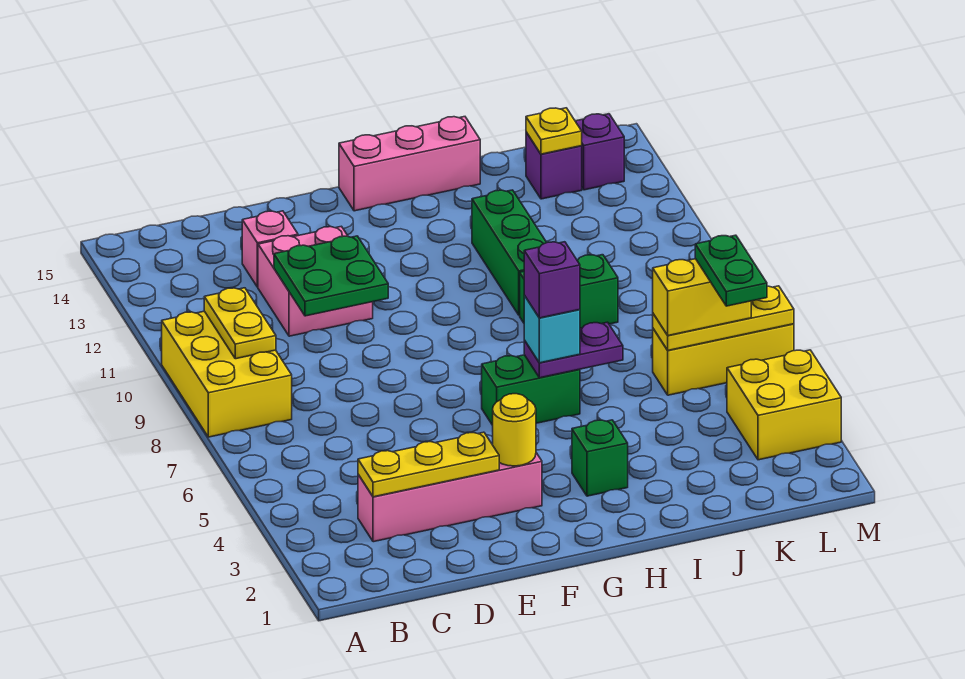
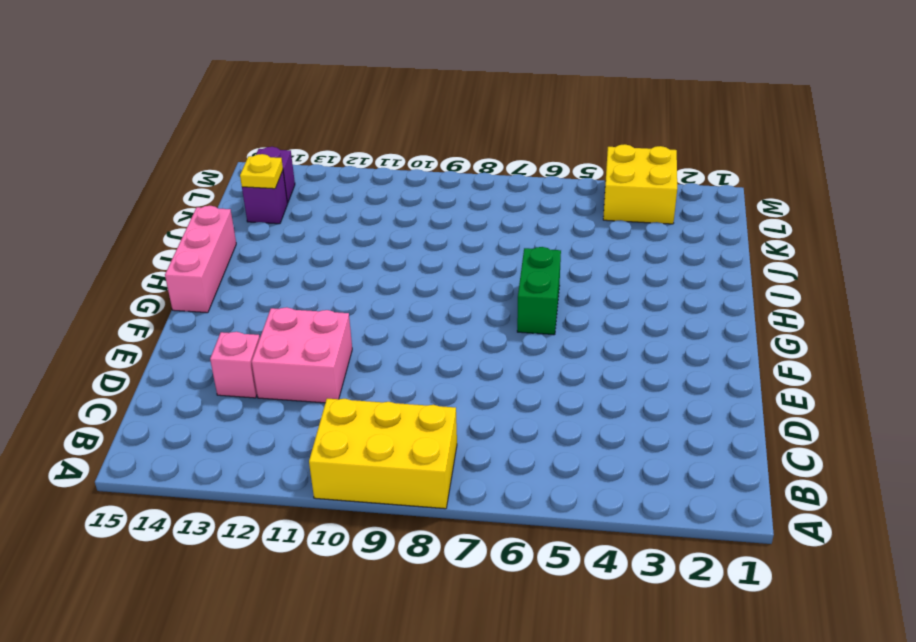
none -> pink 1x4 brick [358,453,542,542]
none -> green 1x1 brick [572,420,628,496]
none -> green 1x2 brick [520,255,618,328]

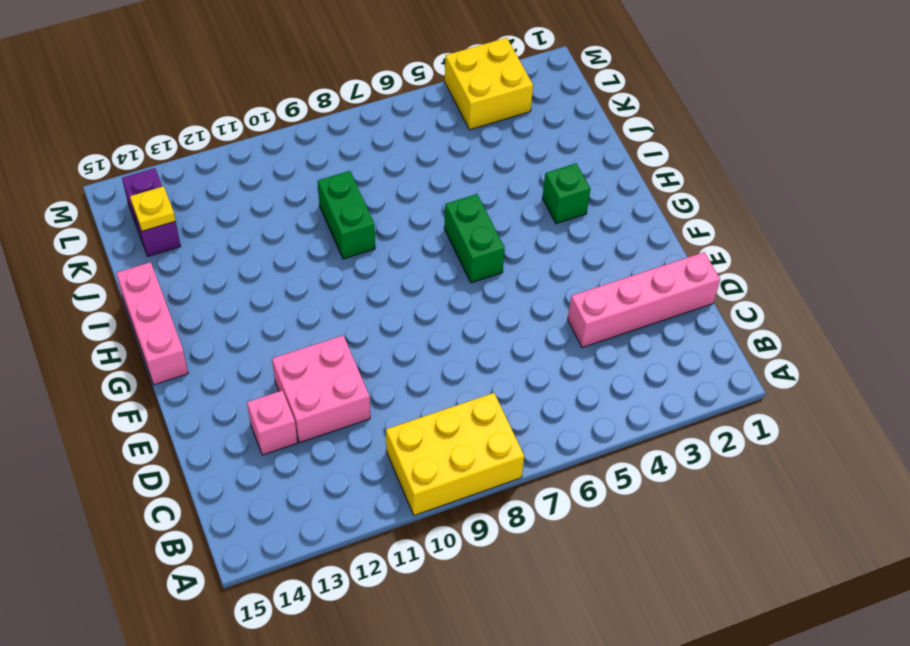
pink 1x4 brick [568,252,720,348] -> pink 1x4 brick turned to [358,453,542,542]
none -> green 1x3 brick [472,190,547,315]
none -> yellow 1x3 brick [653,324,794,395]
none -> yellow 1x2 plate [204,288,276,359]

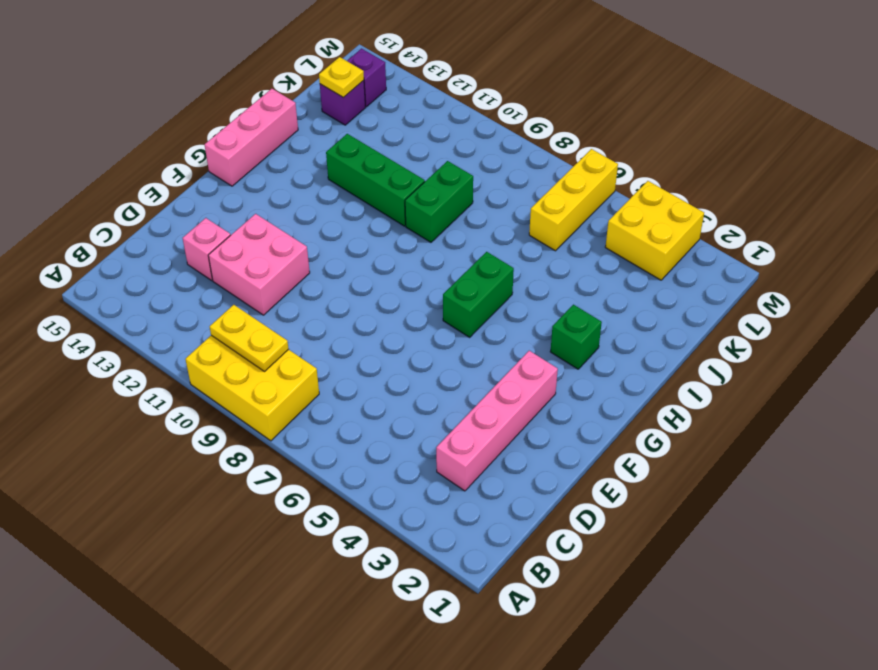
none -> yellow 1x3 plate [358,432,499,497]
none -> green 2x2 plate [274,236,388,316]
none -> yellow 1x1 round brick [493,394,536,466]

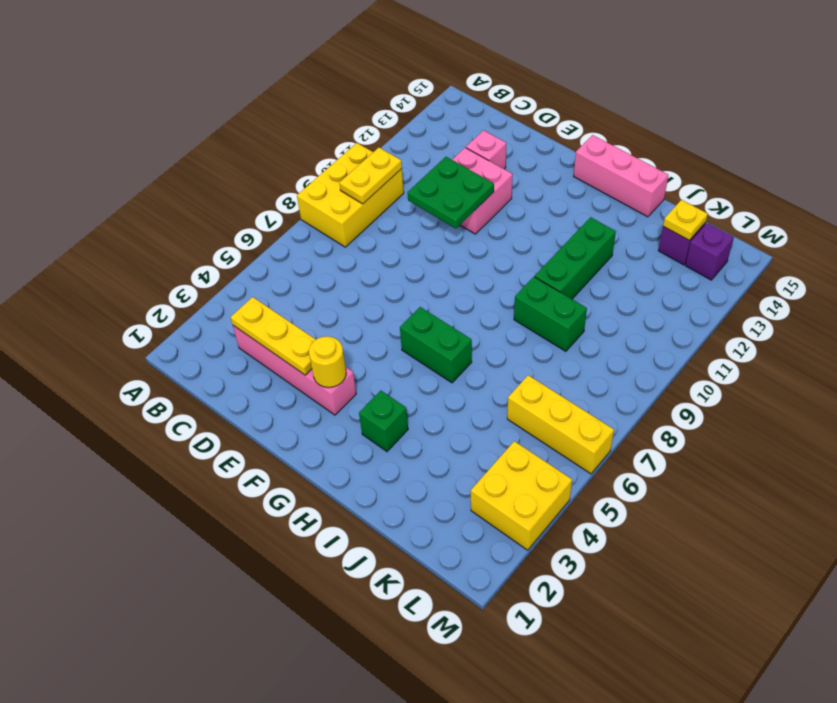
none -> purple 1x2 plate [524,322,623,378]
none -> yellow 1x3 plate [653,286,794,350]
none -> cyan 1x1 brick [524,296,580,363]

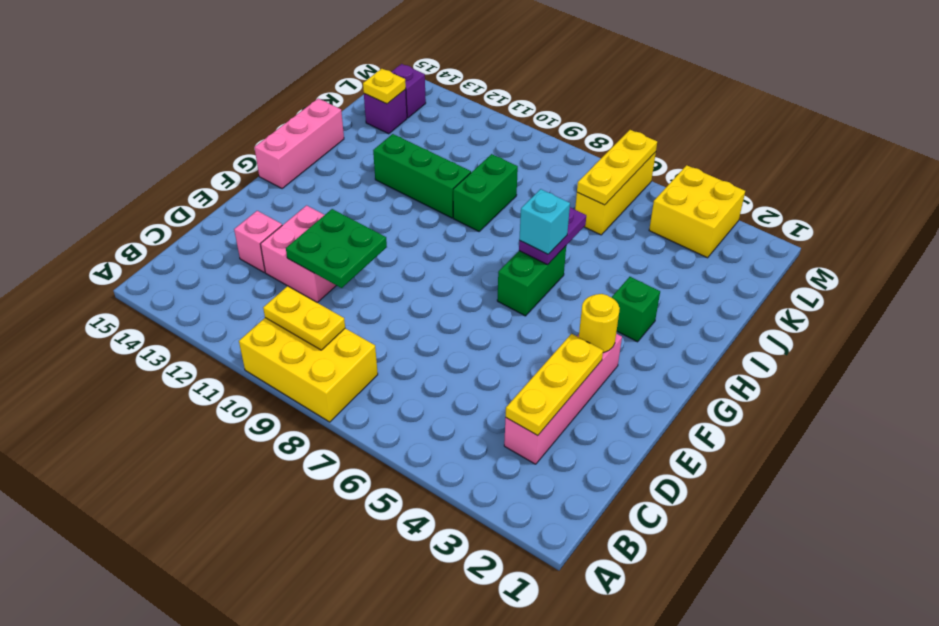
none -> yellow 1x2 brick [653,259,751,335]
none -> purple 1x1 brick [524,242,580,318]
none -> green 1x2 plate [695,235,767,306]

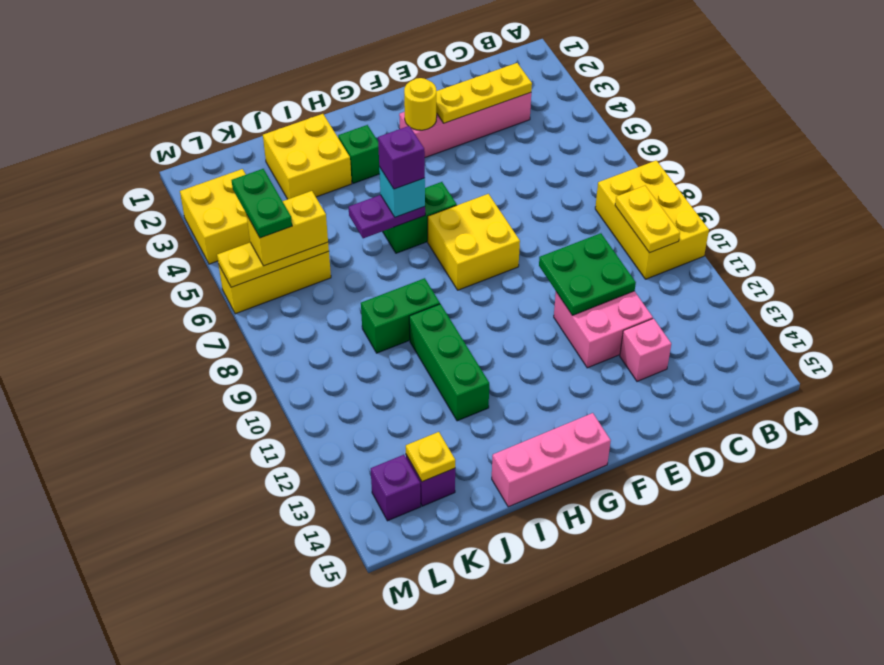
yellow 2x2 brick [428,194,520,290] -> none
yellow 2x2 brick [263,114,352,199] -> none

